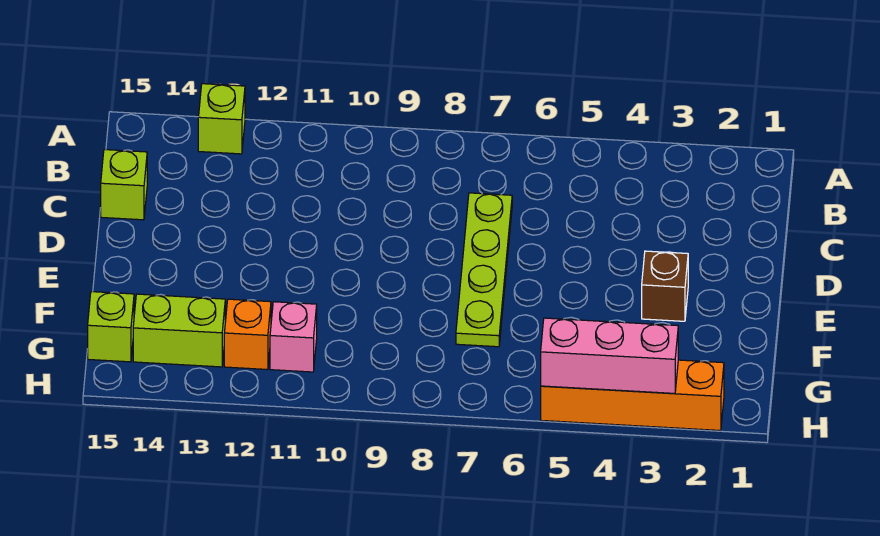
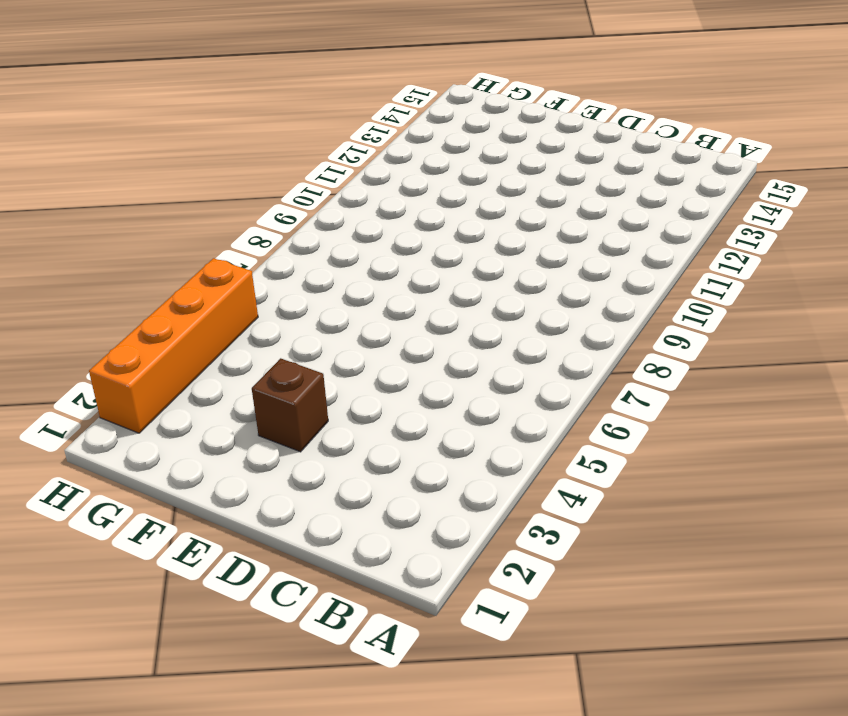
none -> lime 1x1 brick [198,84,245,154]
none -> lime 1x4 plate [456,193,512,347]

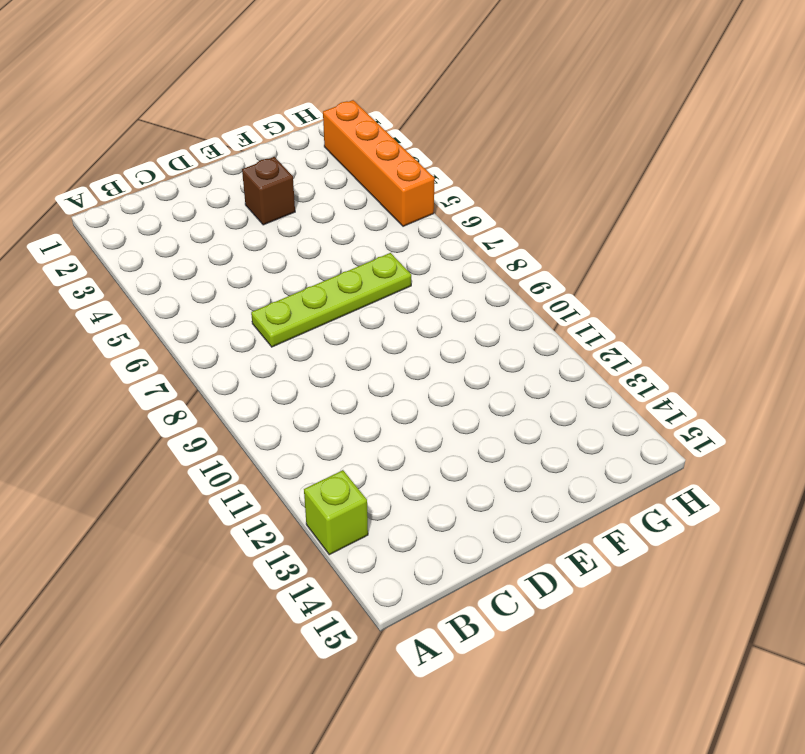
none -> lime 1x1 brick [101,150,147,220]
none -> pink 1x1 brick [270,302,317,372]

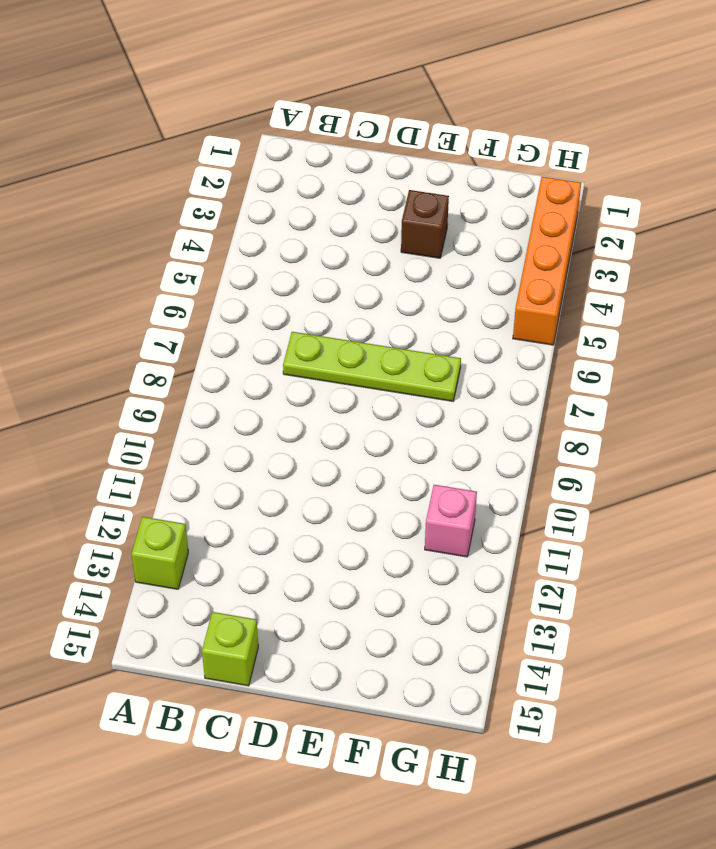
none -> orange 1x1 brick [224,299,271,370]
none -> lime 1x2 brick [133,294,225,367]

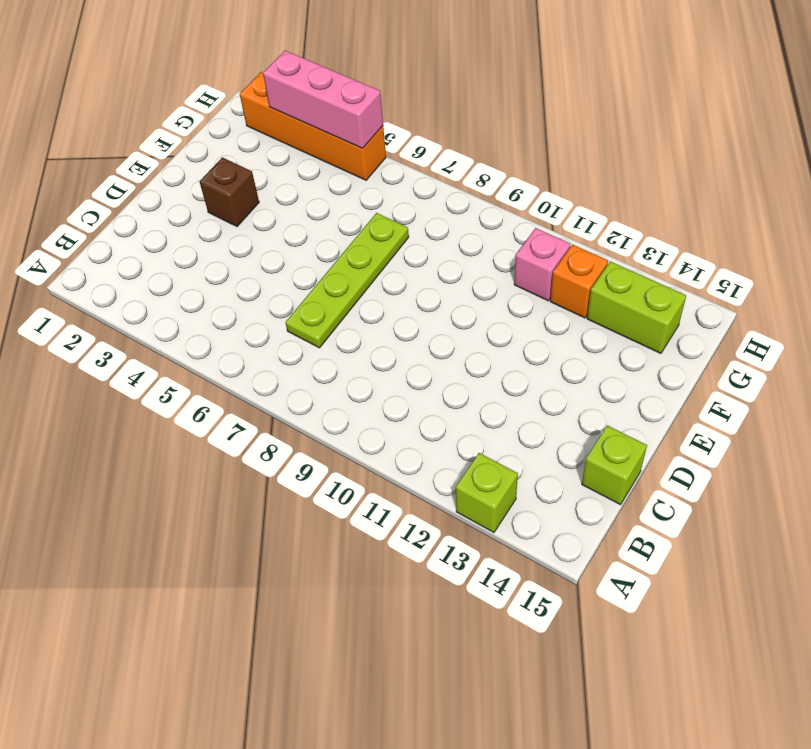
none -> lime 1x1 brick [88,292,134,362]

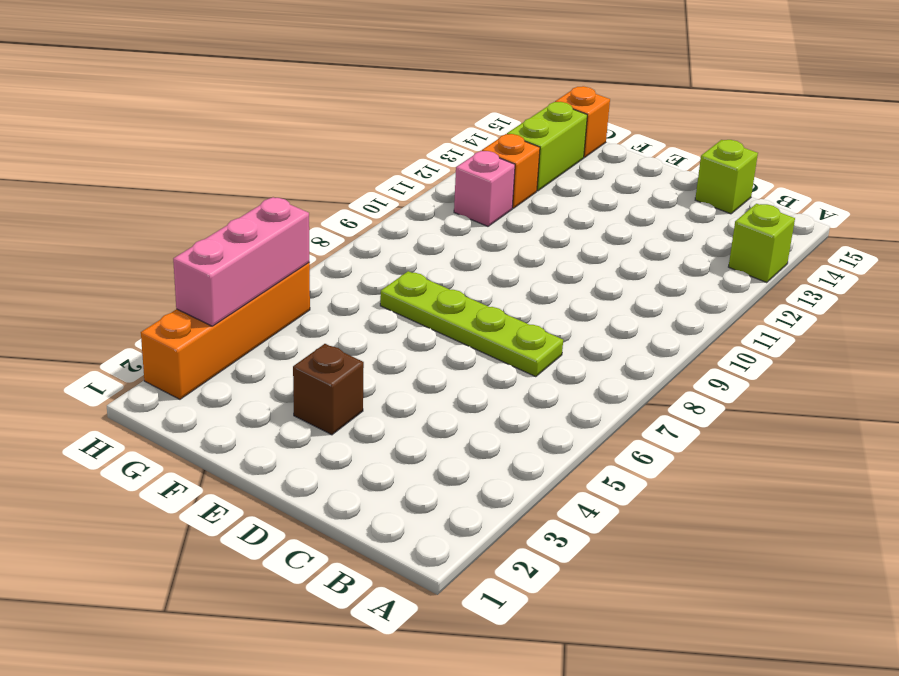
orange 1x1 brick [555,86,610,158] -> lime 1x1 brick [88,292,134,362]

